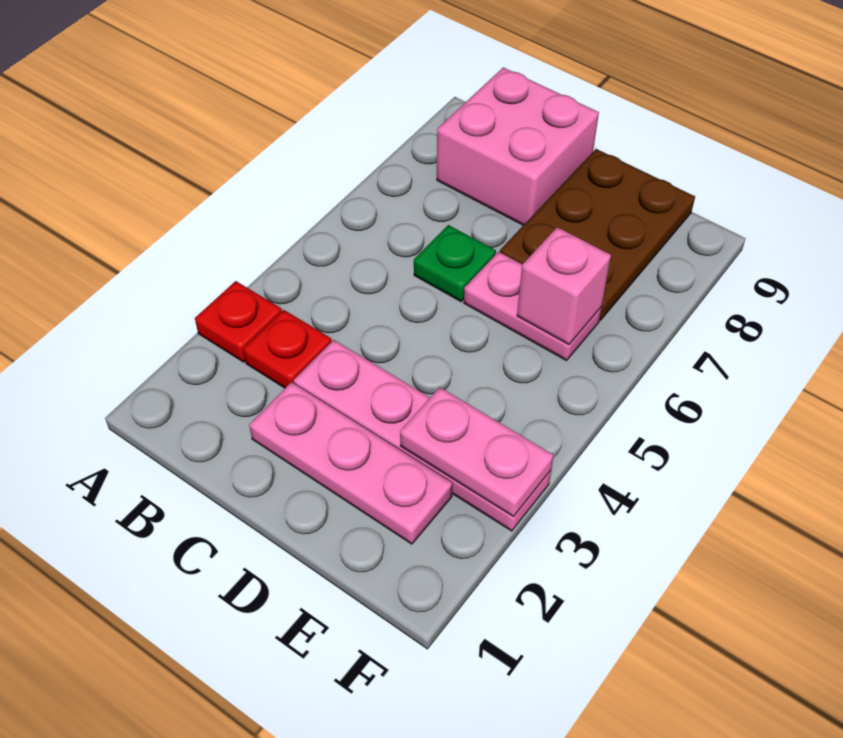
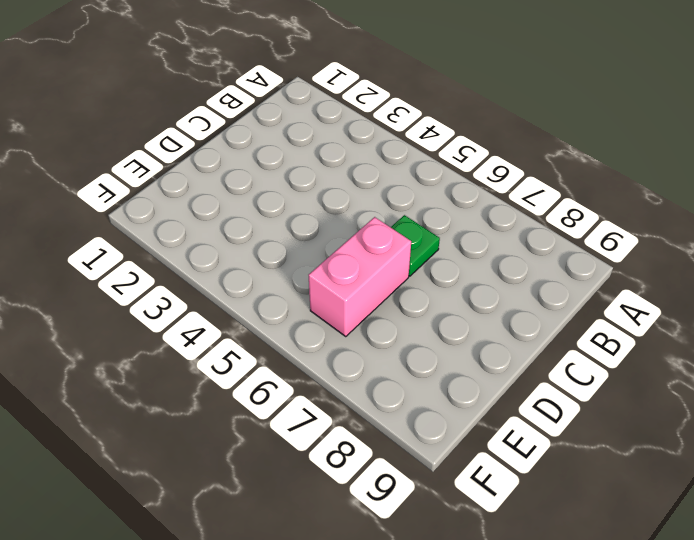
pink 1x2 brick [309,217,411,336] -> pink 1x2 plate [464,252,602,361]
none -> red 1x1 plate [195,281,282,362]
none -> red 1x1 plate [243,310,332,388]

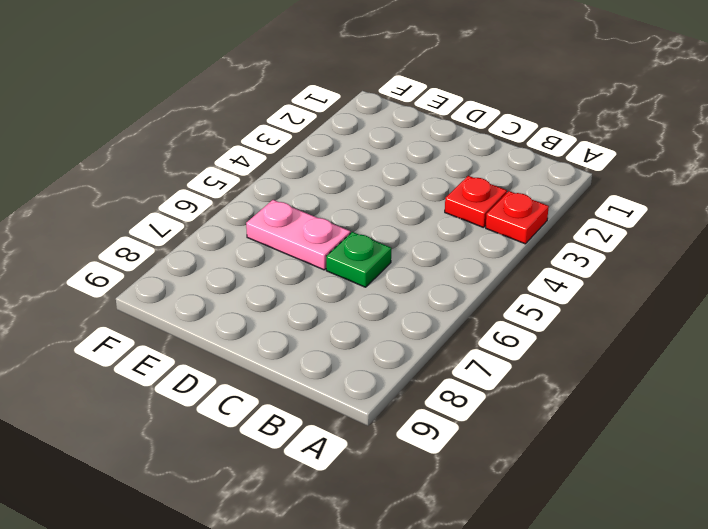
none -> pink 2x2 brick [437,67,599,225]
none -> pink 1x3 plate [249,382,452,544]

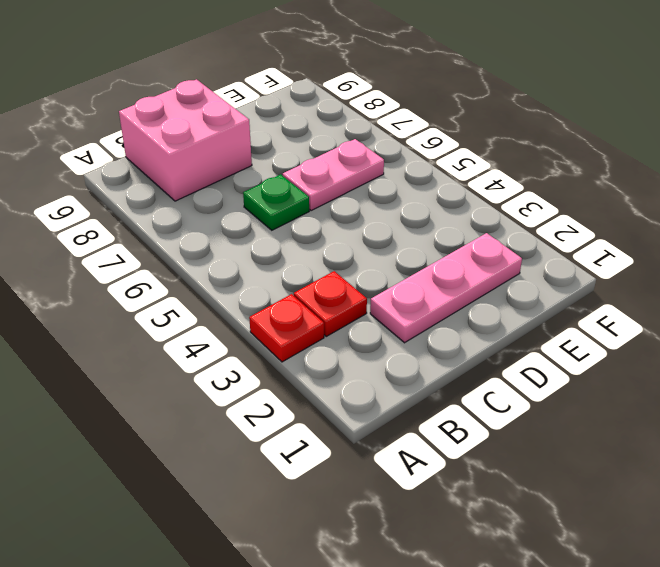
none -> pink 1x4 plate [294,340,551,531]
none -> brown 2x3 plate [500,149,695,320]

